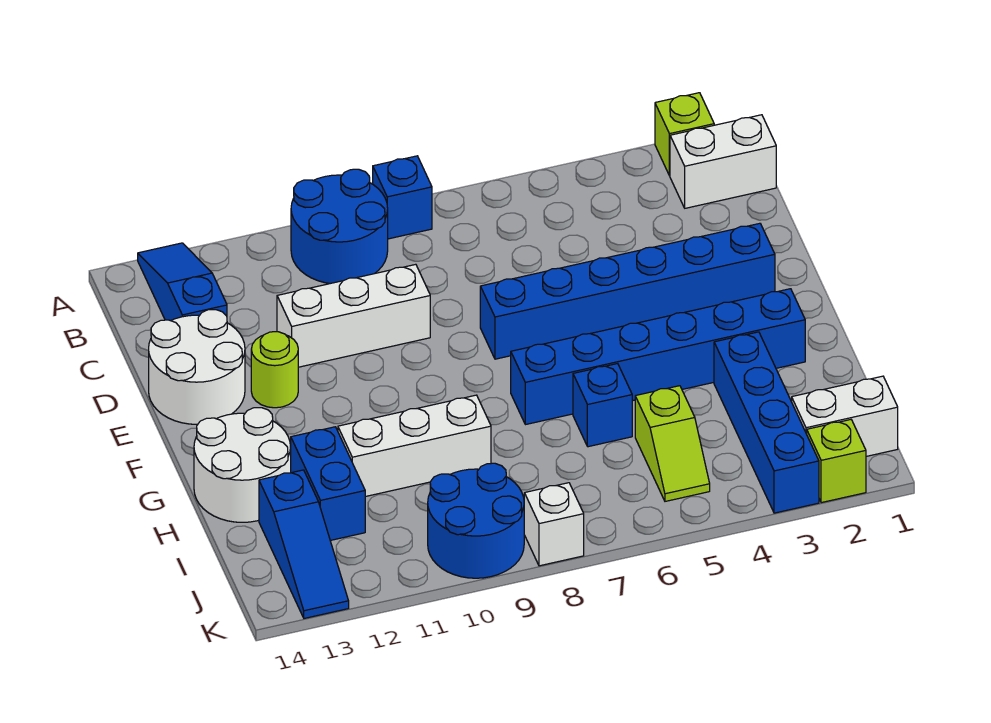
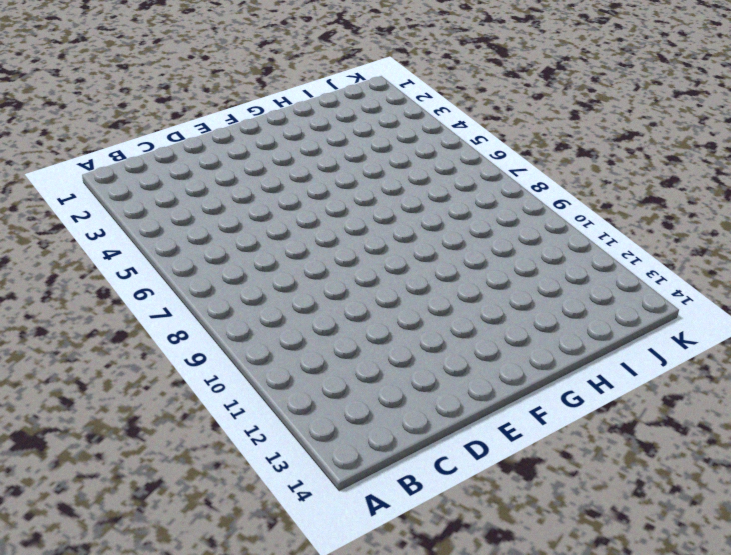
none -> lime 1x1 brick [655,93,714,176]
none -> blue 1x1 brick [373,156,432,239]
none -> blue 2x2 round brick [291,169,388,284]

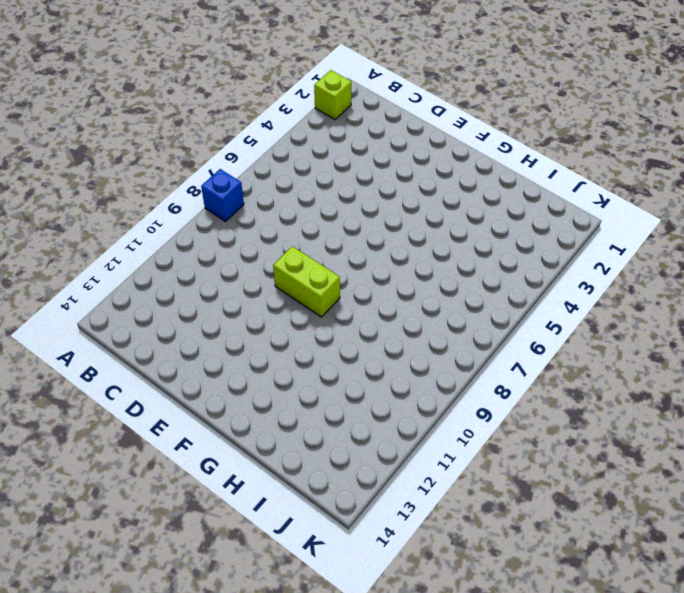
lime 1x2 brick [273,246,340,317] -> none
none -> blue 2x2 round brick [291,169,388,284]
none -> blue 1x3 slope [138,243,227,321]
none -> white 1x2 brick [670,115,776,208]

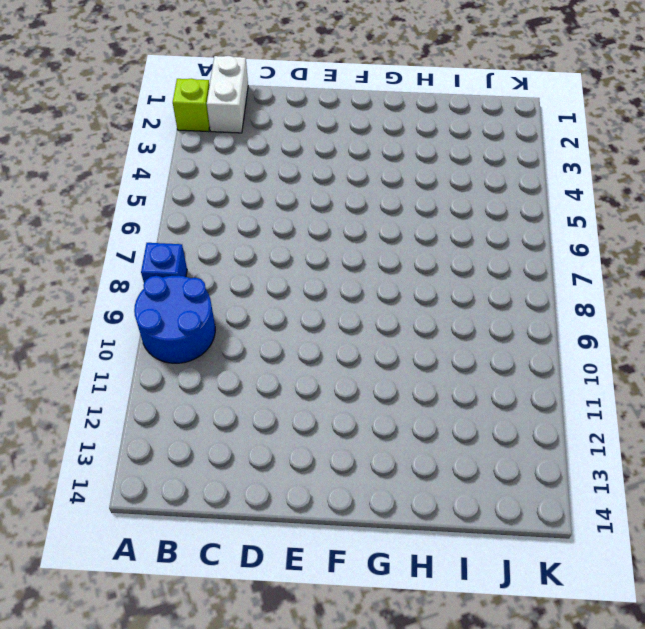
none -> blue 1x3 slope [138,243,227,321]
none -> white 1x3 brick [277,264,430,367]
none -> white 2x2 round brick [149,310,245,424]

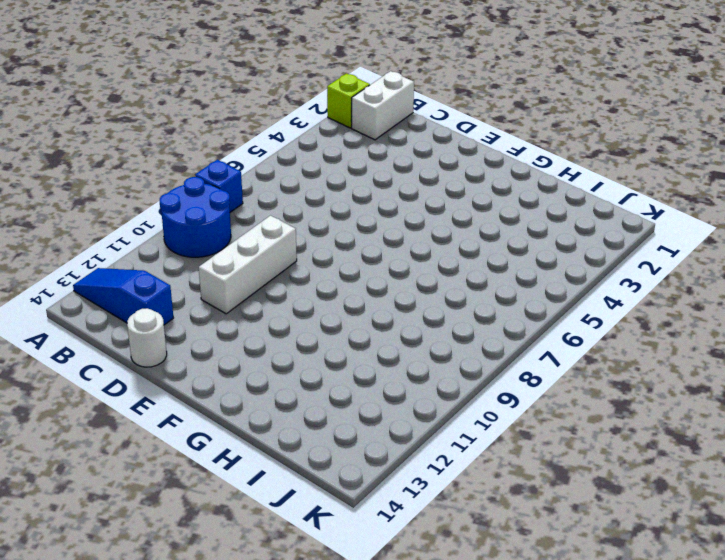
white 1x1 round brick [127,308,167,367] -> white 2x2 round brick [149,310,245,424]
none -> blue 1x6 brick [480,223,775,359]
none -> lime 1x1 round brick [251,332,298,408]
none -> blue 1x6 brick [511,289,805,425]

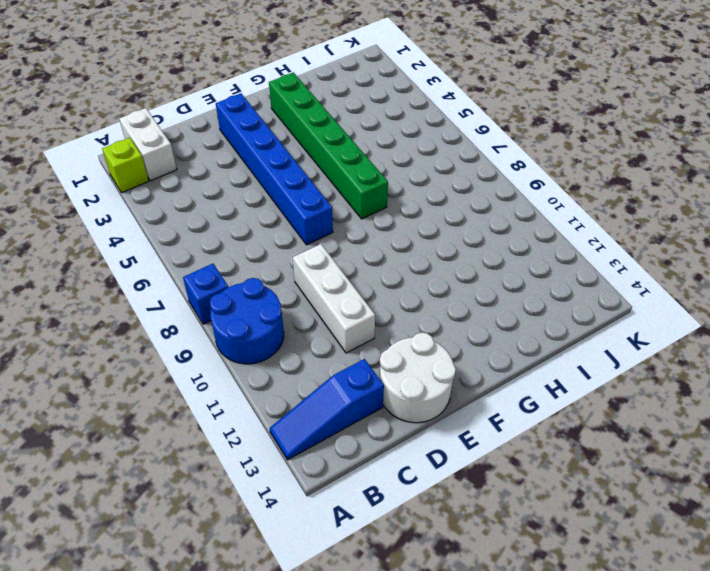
green 1x6 brick [269,72,388,219] -> blue 1x6 brick [511,289,805,425]
none -> lime 1x1 round brick [251,332,298,408]
none -> white 2x2 round brick [194,408,291,522]
none -> blue 1x4 brick [714,332,819,513]

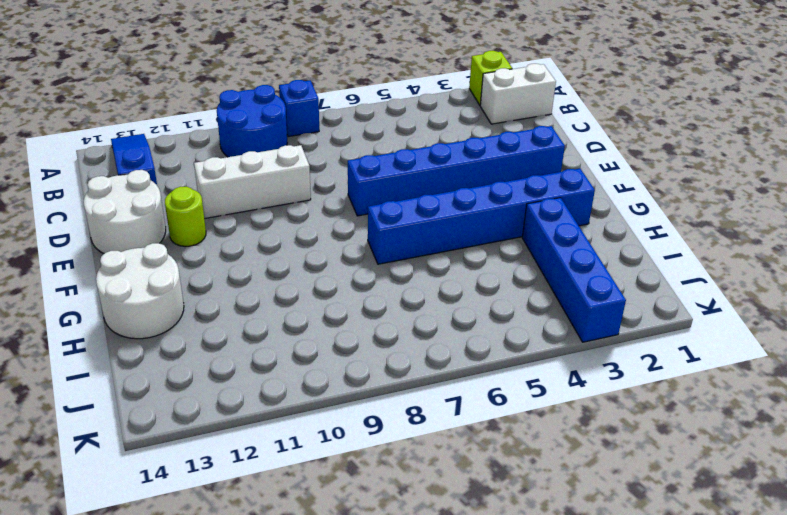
none -> blue 1x1 brick [573,364,632,447]
none -> white 1x3 brick [338,395,491,497]
none -> blue 1x2 brick [291,427,365,540]

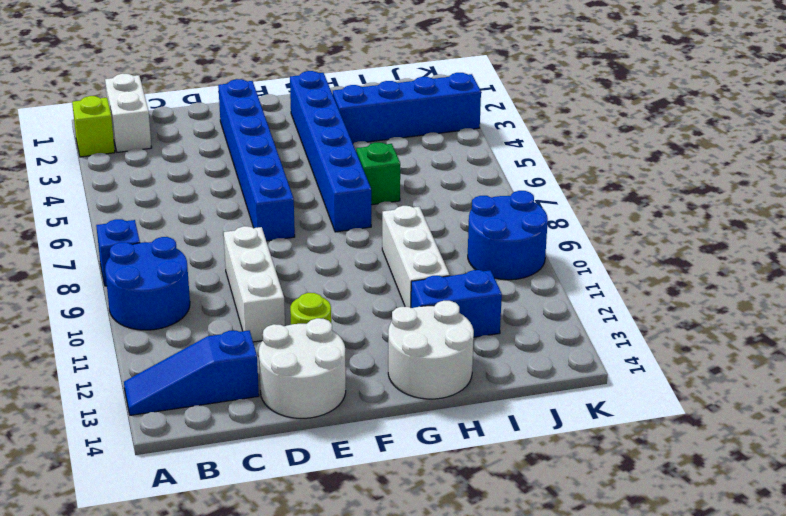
green 1x1 brick [356,143,400,205] -> blue 1x1 brick [573,364,632,447]
none -> lime 1x2 slope [635,386,710,501]
none -> blue 1x3 slope [259,470,349,618]
none -> white 1x2 brick [792,376,898,456]

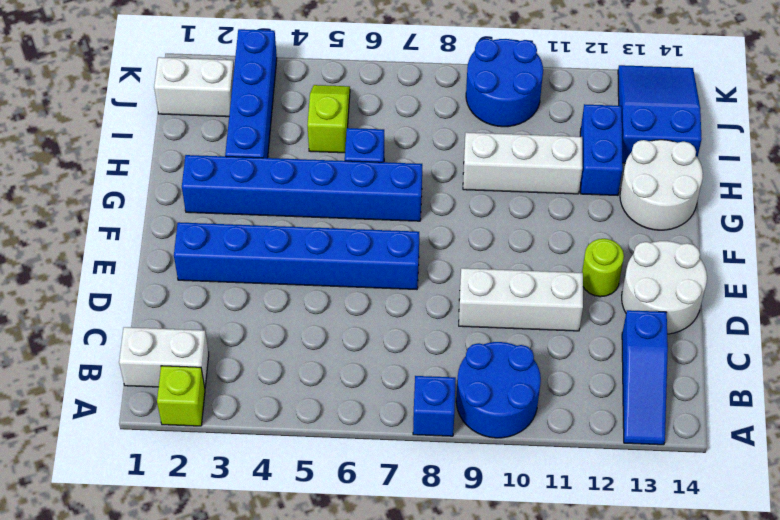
blue 2x3 slope [618,65,702,163] -> blue 1x3 slope [259,470,349,618]
none -> lime 1x1 brick [807,420,866,503]
none -> white 1x1 brick [524,483,584,566]

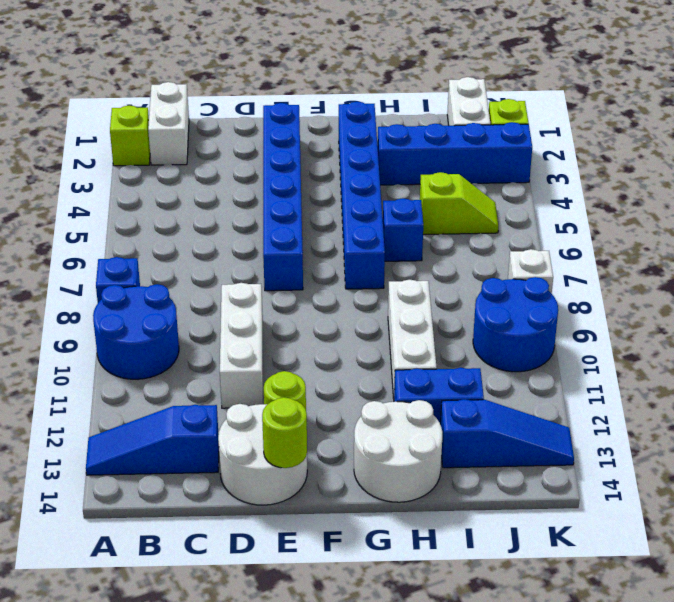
lime 1x1 round brick [262,397,307,468] -> none

